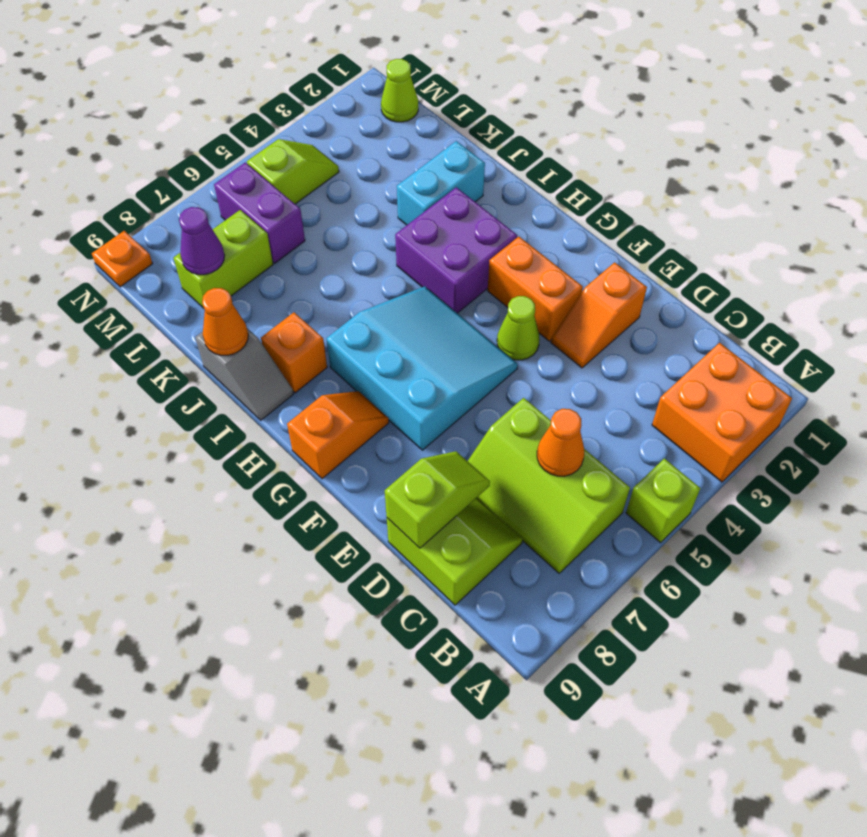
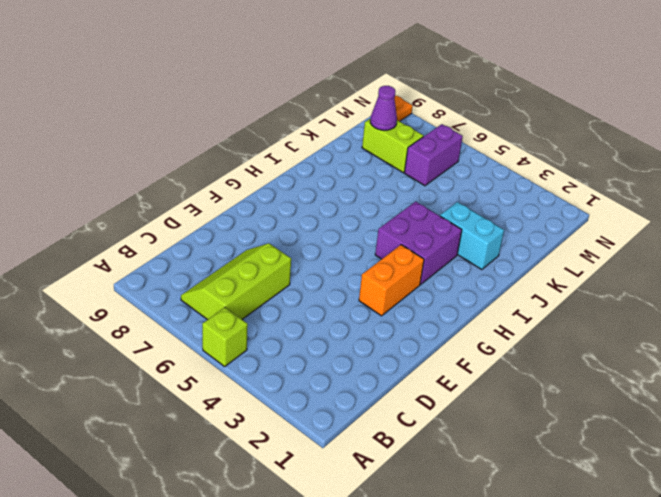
none -> orange 2x2 brick [652,343,792,482]
none -> lime 2x2 slope [387,498,523,605]
none -> orange 1x2 slope [551,262,647,368]

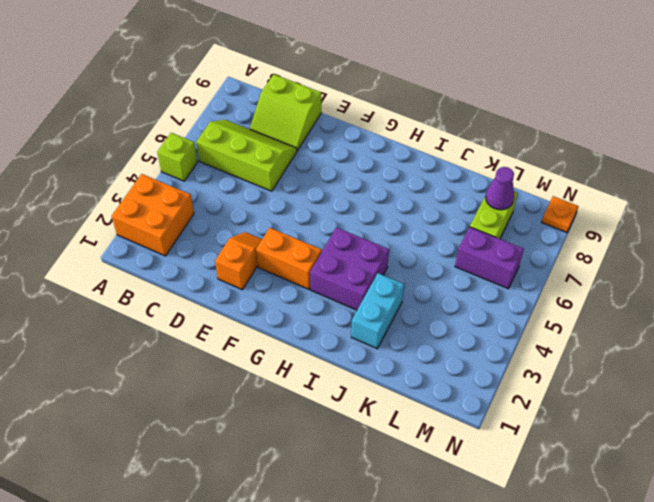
none -> lime 1x1 cone [497,296,540,360]
none -> cyan 3x3 slope [326,286,518,450]
none -> orange 1x2 slope [287,391,389,479]

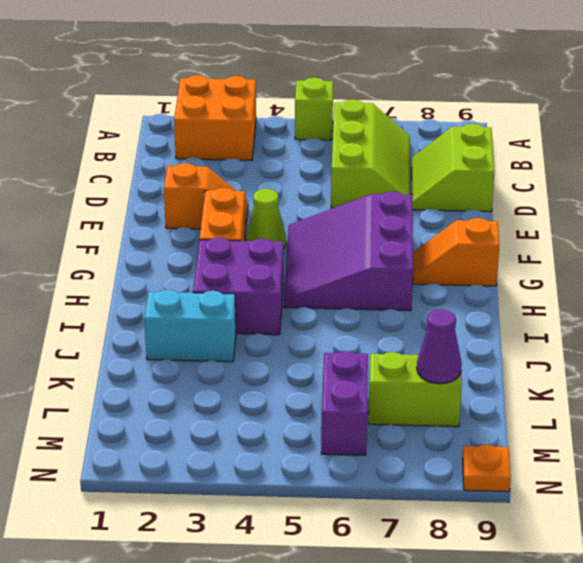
purple 3x3 slope [284,191,413,311] -> cyan 3x3 slope [326,286,518,450]
none -> orange 1x1 brick [261,312,327,393]
none -> grey 1x2 slope [195,328,293,420]
none -> lime 1x1 cone [381,59,418,122]

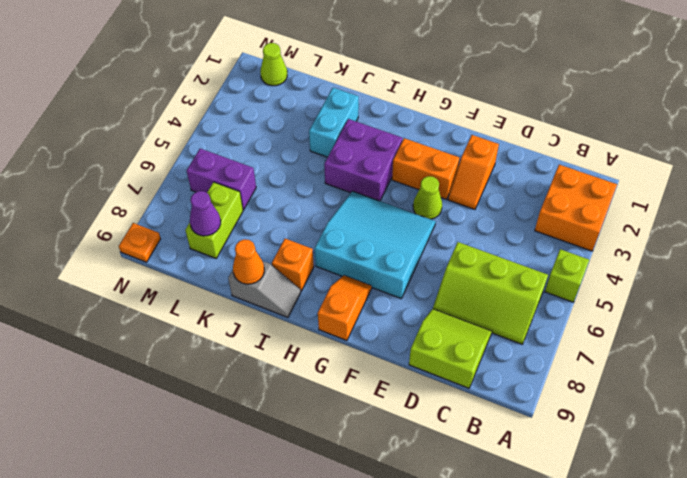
none -> lime 1x2 slope [247,139,339,204]
none -> orange 1x1 cone [537,409,584,476]
none -> lime 1x2 slope [385,451,490,548]

